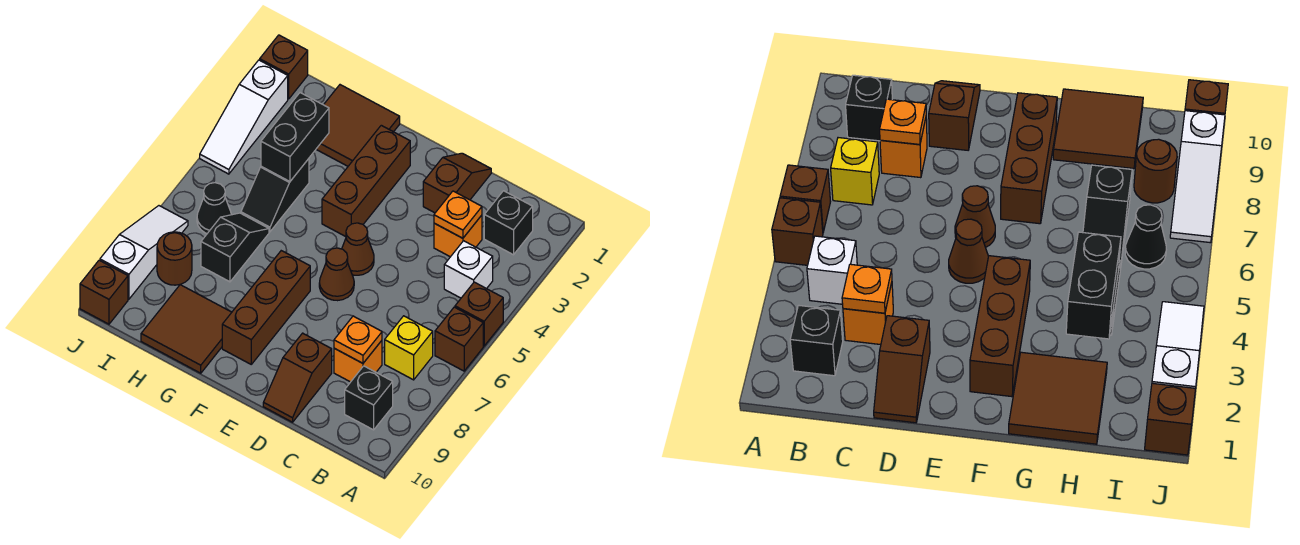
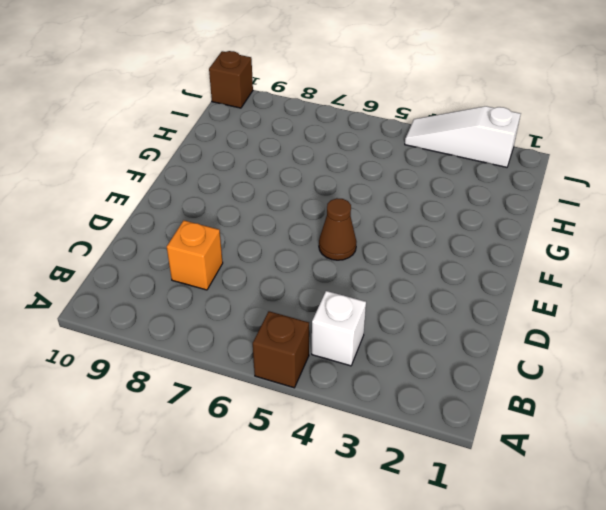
none -> brown 1x1 brick [435,307,483,371]
none -> black 1x1 brick [484,191,533,255]
none -> yellow 1x1 brick [385,316,433,380]

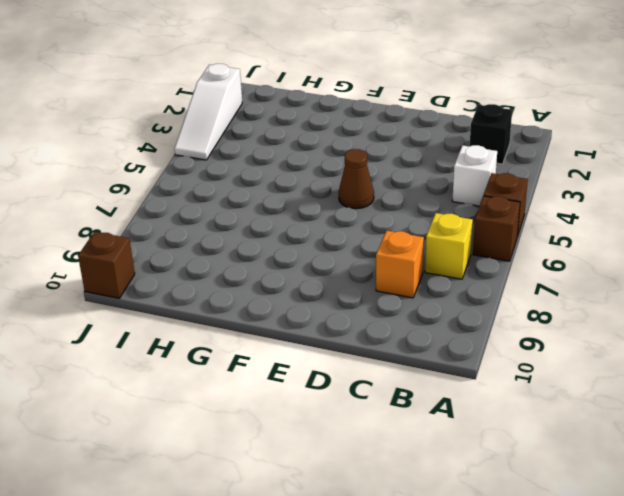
none -> black 1x1 brick [345,366,393,430]
none -> orange 1x1 brick [434,215,482,257]
none -> brown 1x2 slope [423,153,491,213]

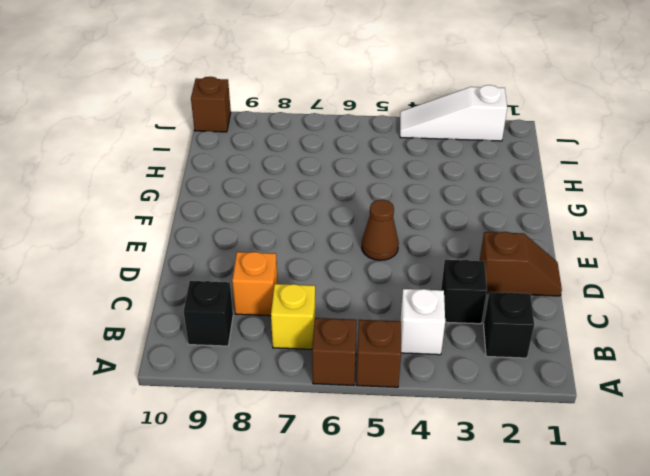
black 1x1 brick [441,259,487,324] -> orange 1x1 brick [434,215,482,257]
none -> brown 1x2 slope [263,333,332,422]
none -> brown 1x1 cone [319,248,354,301]
none -> brown 1x3 brick [322,125,410,237]

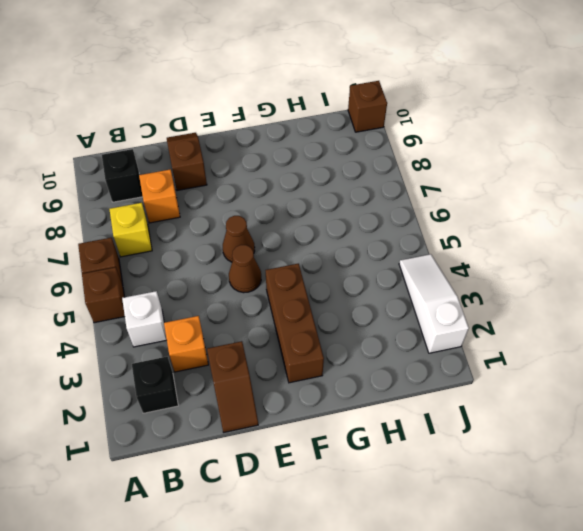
none -> brown 1x3 brick [222,251,310,364]
none -> brown 2x2 tile [316,85,400,166]
none -> brown 2x2 tile [141,285,232,373]

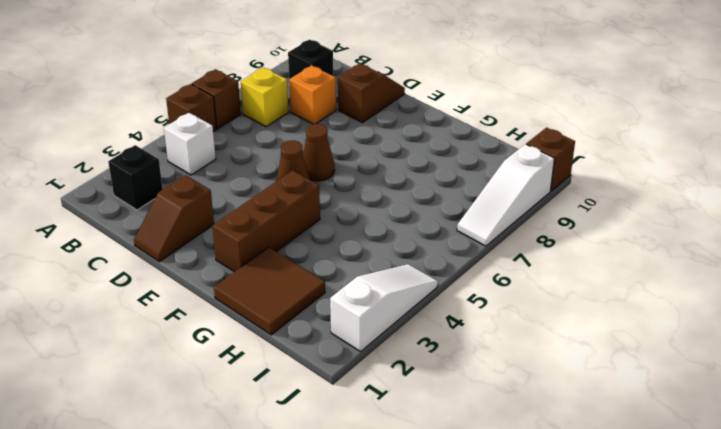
none -> orange 1x1 brick [434,215,482,257]
none -> brown 1x3 brick [222,251,310,364]
none -> brown 2x2 tile [141,285,232,373]

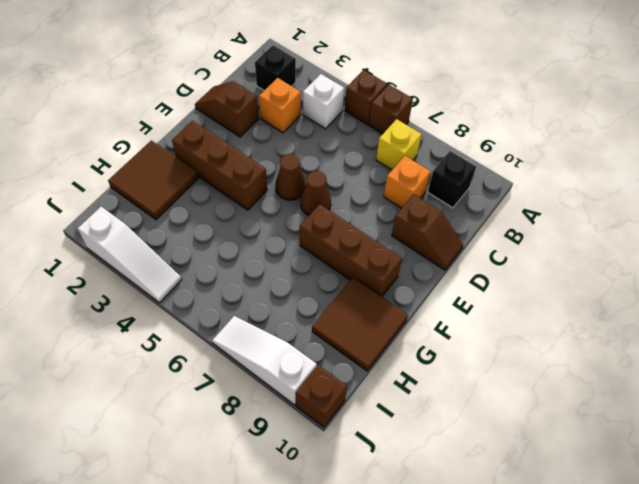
none -> black 1x2 slope [241,159,309,232]
none -> black 1x2 slope [201,213,269,282]
none -> black 1x1 cone [197,183,231,233]

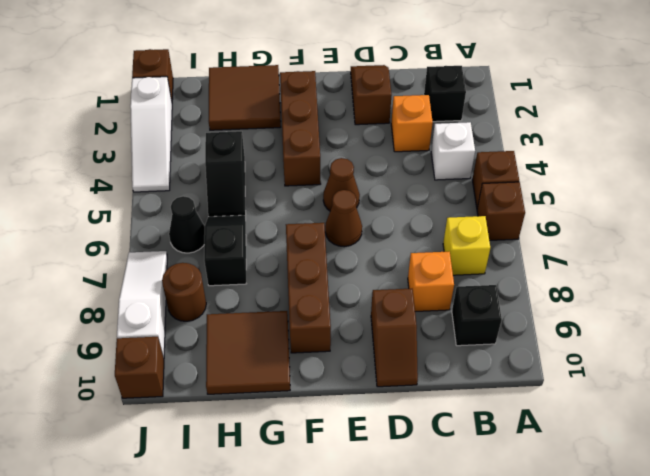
none -> orange 1x1 plate [434,191,482,238]
none -> orange 1x1 plate [334,316,382,363]
none -> black 1x2 brick [261,93,329,181]

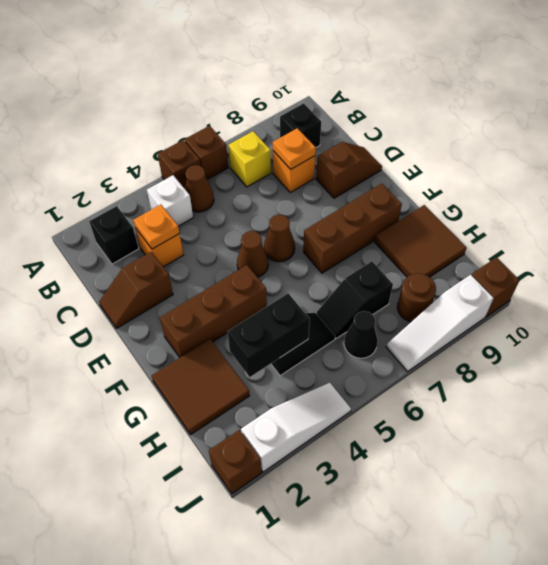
brown 1x1 cone [185,165,214,212] -> none

